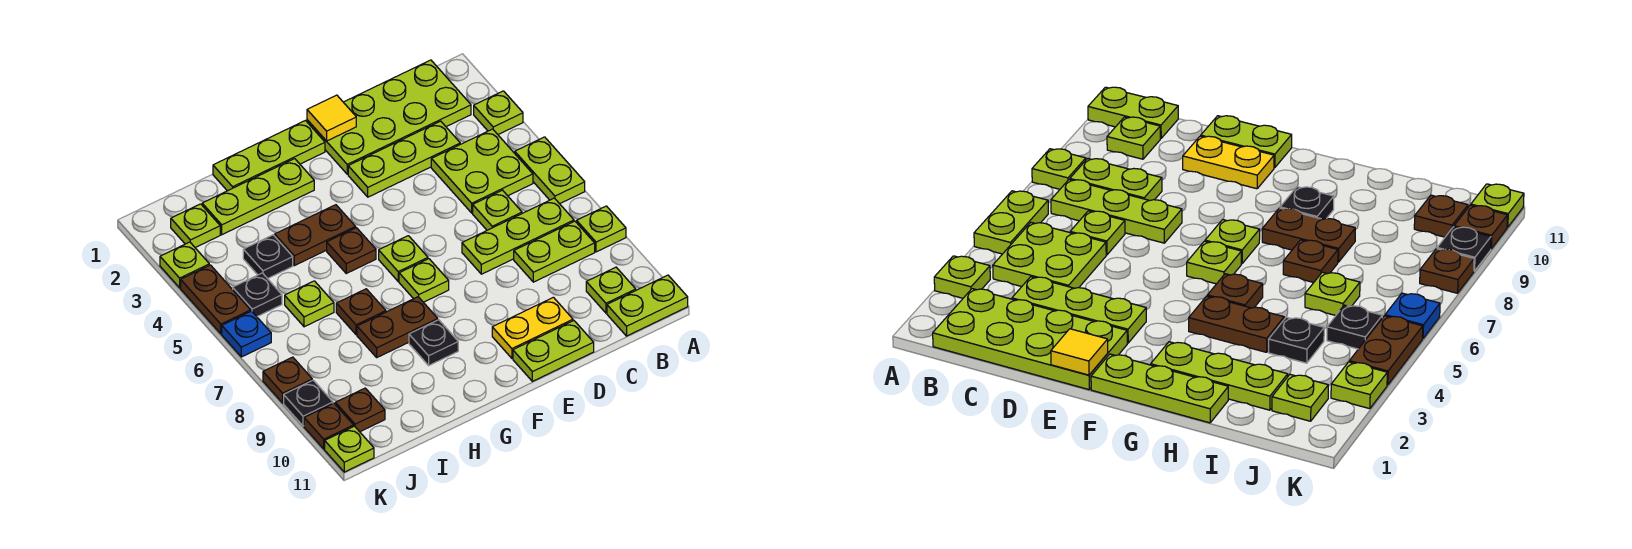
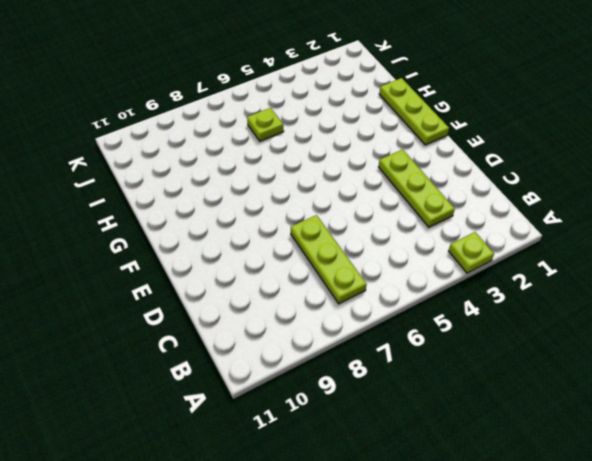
none -> lime 1x2 plate [515,137,585,204]
none -> lime 1x1 plate [577,206,626,252]
none -> lime 1x2 plate [607,275,688,336]
none -> lime 2x4 plate [307,60,471,174]

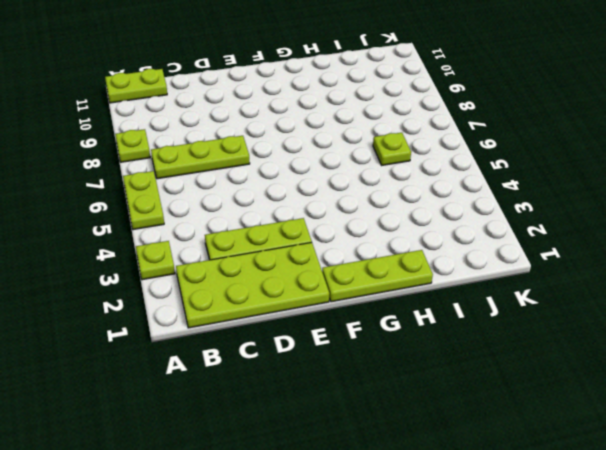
none -> lime 2x2 plate [431,129,533,213]
none -> lime 1x2 plate [514,221,595,282]
none -> lime 1x1 plate [586,267,636,313]
none -> lime 1x1 plate [473,190,522,230]

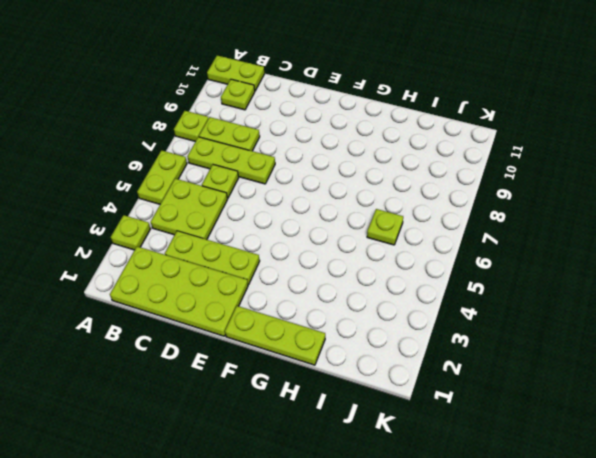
none -> yellow 1x2 plate [492,297,573,358]
none -> lime 1x2 plate [513,321,594,381]
none -> lime 1x1 plate [379,236,428,281]
none -> lime 1x1 plate [399,259,449,302]

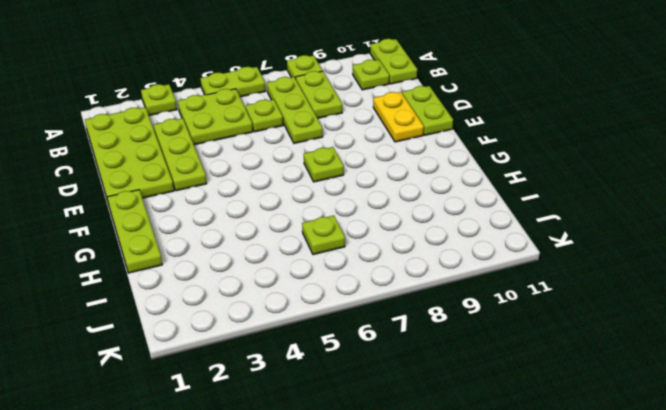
none -> lime 1x1 plate [379,236,428,281]
none -> lime 1x3 plate [202,159,314,235]
none -> brown 1x2 plate [275,205,356,266]
none -> brown 1x1 plate [327,228,376,273]

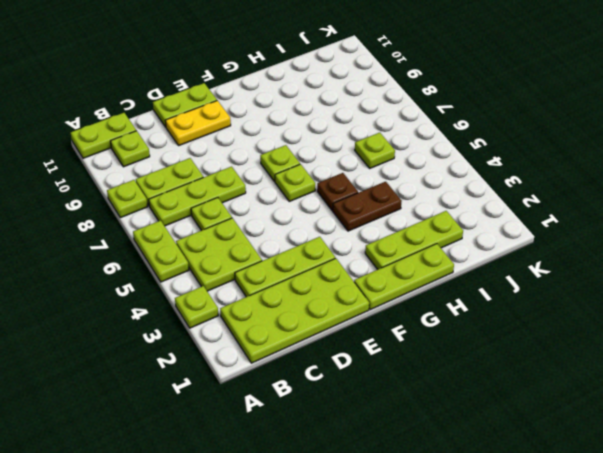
none -> brown 1x2 plate [357,297,438,357]
none -> black 1x1 plate [409,320,458,365]
none -> brown 1x1 plate [336,289,386,335]
none -> black 1x1 plate [243,235,293,279]

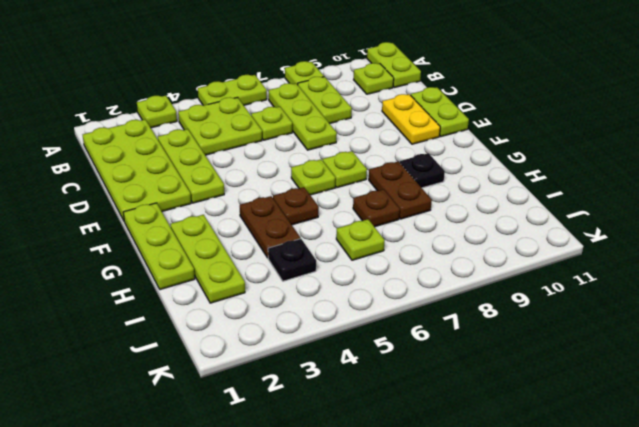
none -> lime 1x1 plate [171,204,220,248]
none -> black 1x1 plate [233,273,282,316]
none -> brown 1x1 plate [335,388,385,432]
none -> lime 1x1 plate [160,242,209,288]

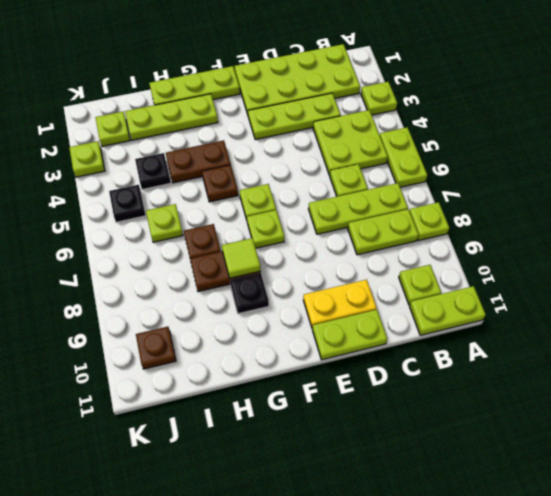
lime 1x1 tile [222,238,260,278] -> none
none -> brown 1x2 plate [181,265,251,334]
none -> blue 1x1 plate [222,311,271,357]
none -> brown 1x1 plate [263,357,312,403]
none -> black 1x1 plate [284,380,333,426]

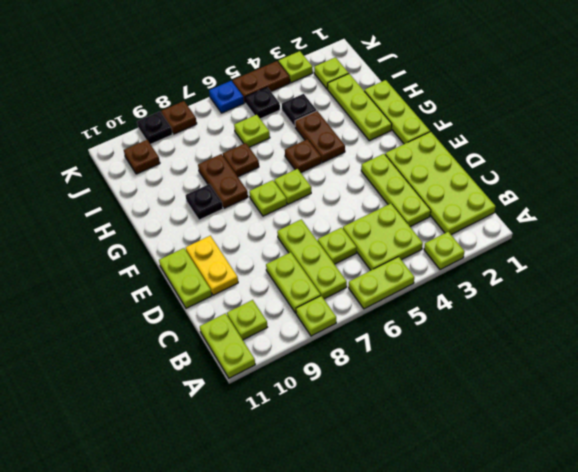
none -> brown 1x1 plate [304,403,354,449]
none -> lime 1x1 plate [325,426,374,472]
none -> yellow 1x1 tile [307,95,356,141]

